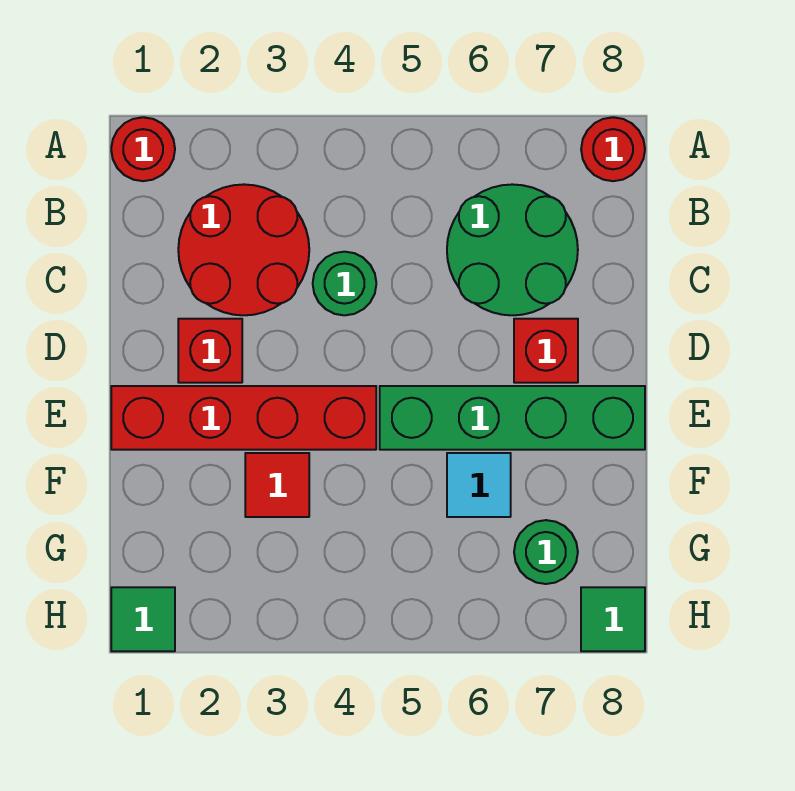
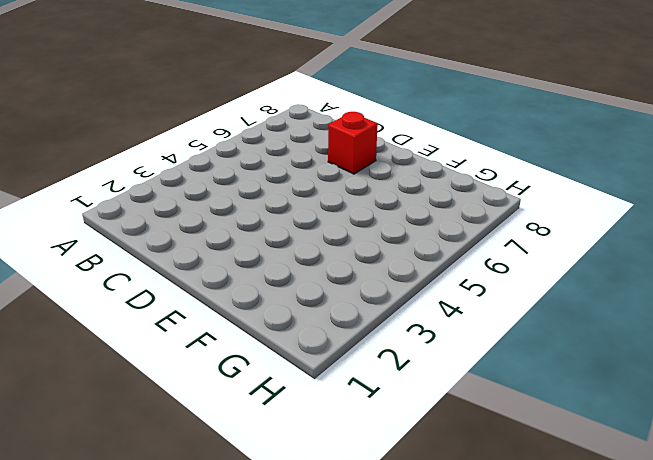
none -> red 1x1 round brick [111,117,175,181]
none -> red 1x1 round brick [581,117,645,181]
none -> red 2x2 round brick [178,184,309,315]

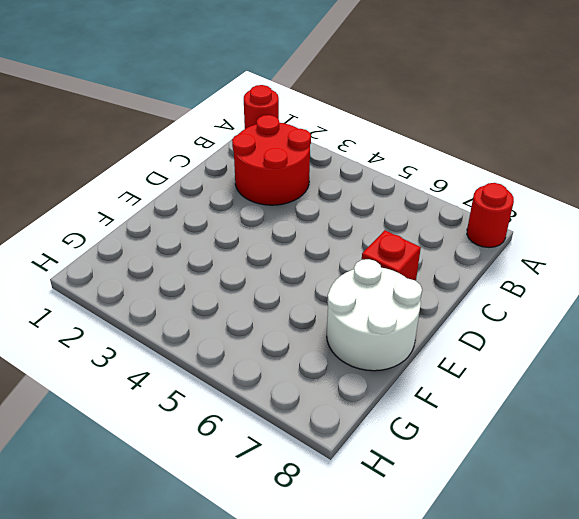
white 2x2 round brick [327,259,422,371] -> green 1x4 brick [380,386,645,450]
none -> green 2x2 round brick [447,184,578,315]
none -> green 1x1 round brick [313,252,376,315]
none -> red 1x1 brick [178,319,242,383]

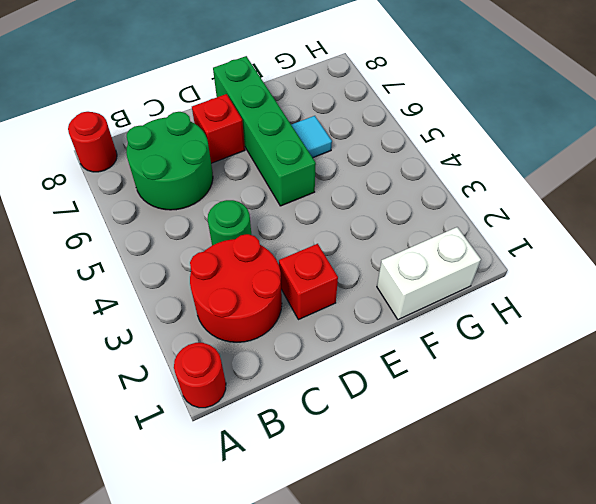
white 1x2 brick [377,227,481,320] -> none
none -> red 1x4 brick [111,386,376,450]
none -> red 1x1 tile [245,453,309,517]
none -> green 1x1 round brick [514,520,578,584]

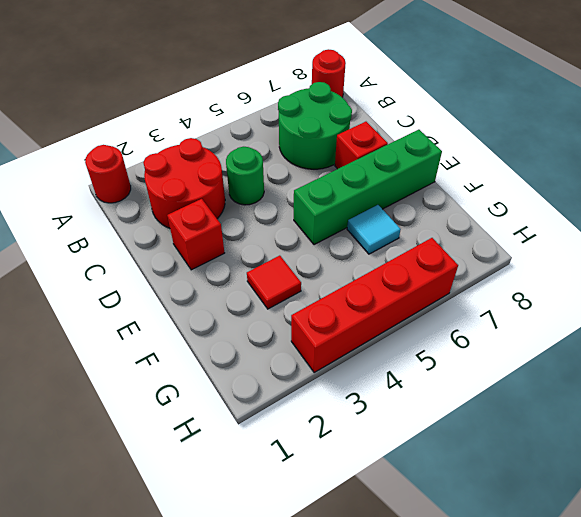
red 1x4 brick [291,238,458,372] -> red 1x4 brick moved to [111,386,376,450]
none -> green 1x1 round brick [514,520,578,584]
none -> green 1x1 tile [111,587,175,651]
none -> green 1x1 tile [581,587,645,651]

